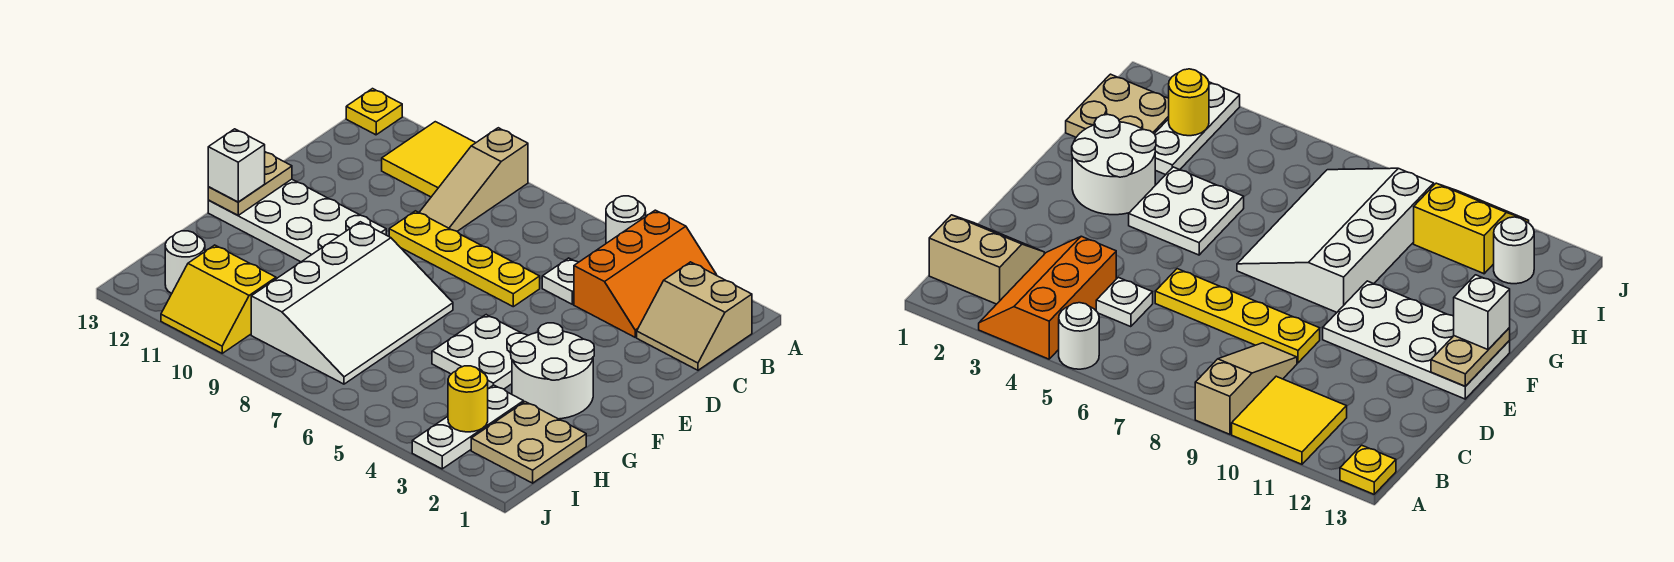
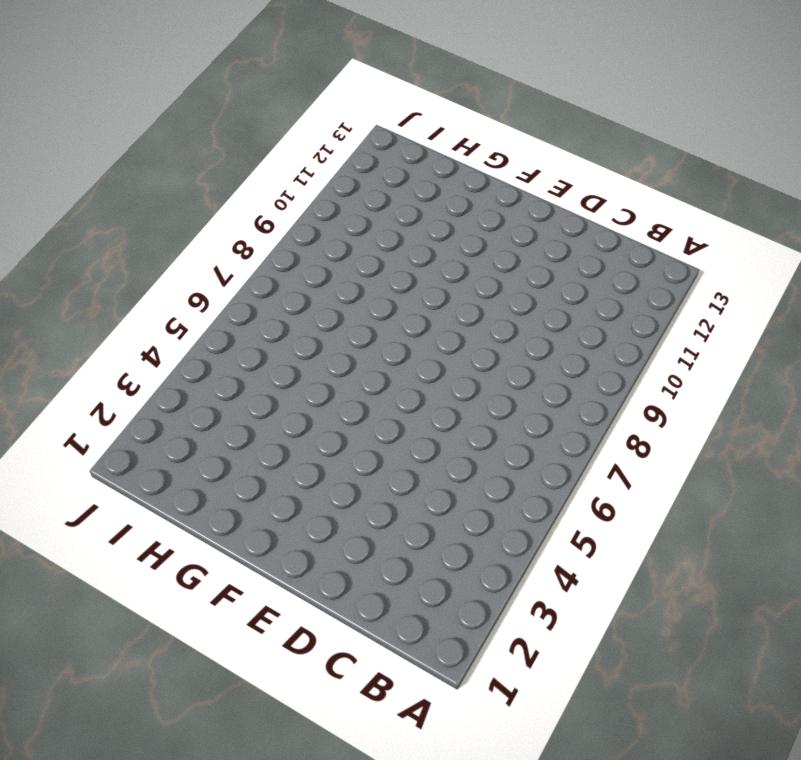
none -> orange 2x3 slope [574,210,716,337]
none -> white 1x1 round brick [606,196,646,243]
none -> tan 1x3 slope [419,128,528,231]

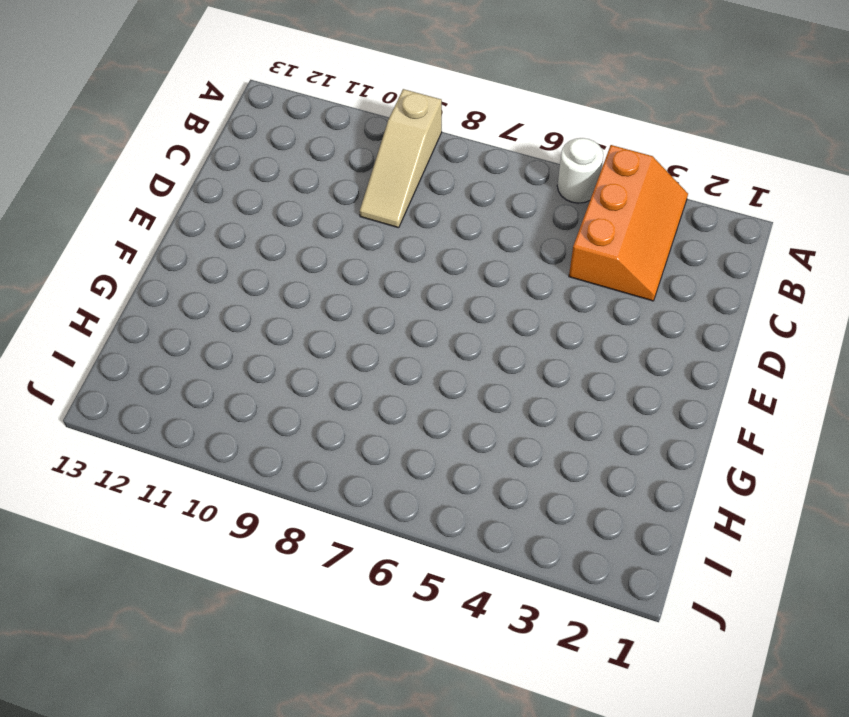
none -> yellow 2x2 tile [382,122,475,197]
none -> yellow 1x1 plate [346,89,402,135]
none -> tan 2x2 slope [637,262,752,370]

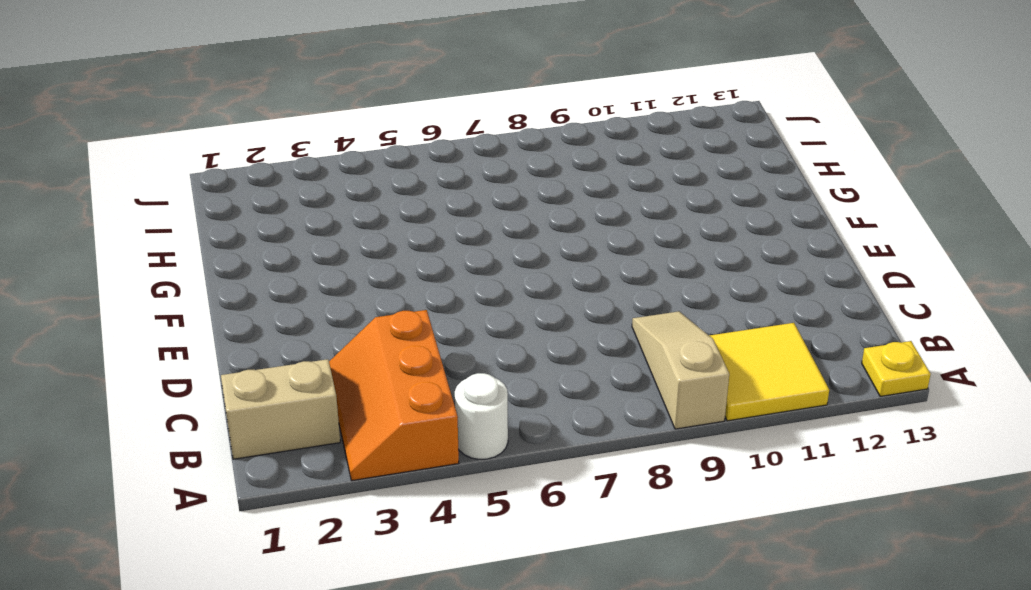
none -> white 1x1 plate [542,258,578,304]
none -> yellow 1x4 plate [389,211,540,307]
none -> white 2x4 plate [208,179,386,262]

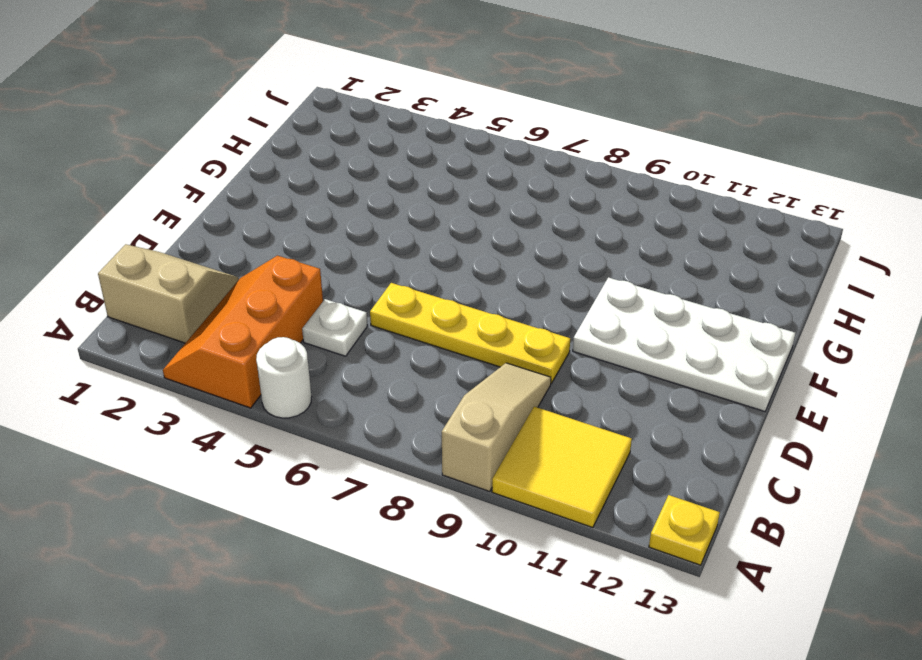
none -> white 2x2 round brick [511,323,594,419]
none -> white 2x2 plate [432,315,528,389]
none -> white 3x4 slope [251,222,453,384]

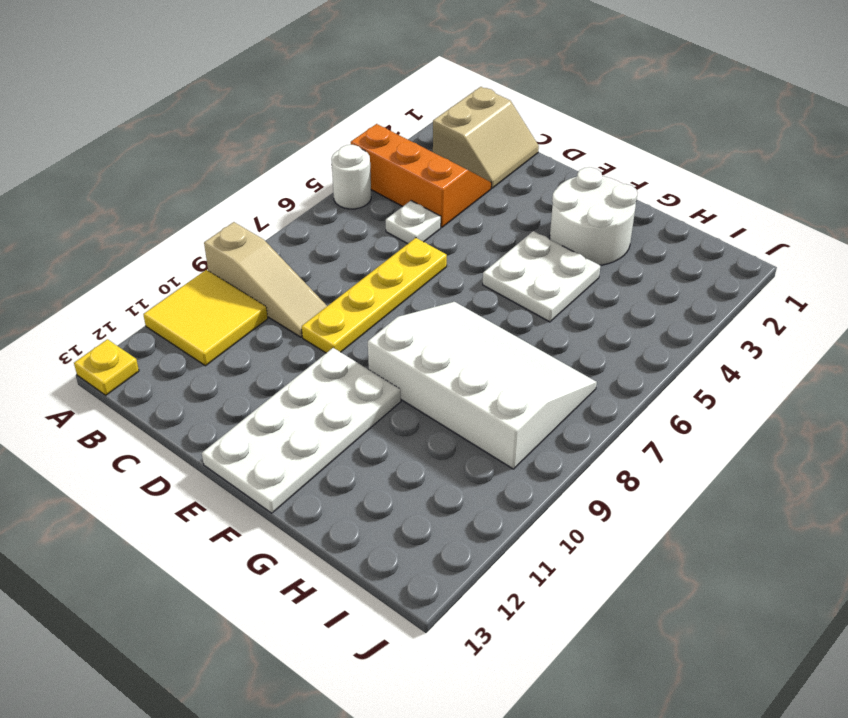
none -> tan 2x2 plate [471,402,586,483]
none -> white 1x3 plate [412,385,524,469]
none -> yellow 2x2 slope [161,245,276,353]

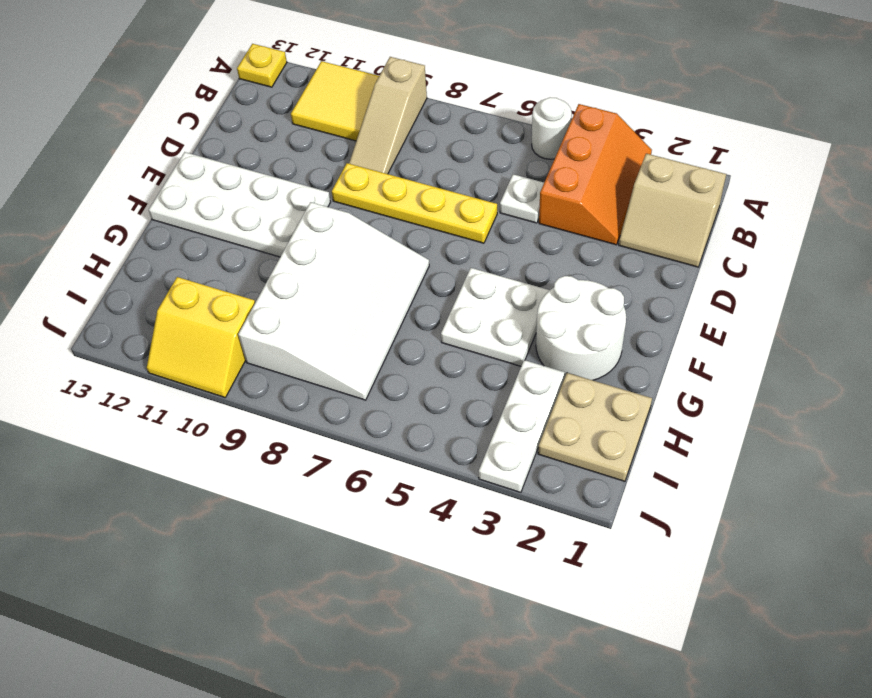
none -> white 1x1 round brick [165,231,205,294]
none -> tan 1x2 plate [208,152,292,215]
none -> yellow 1x1 round brick [448,366,488,432]

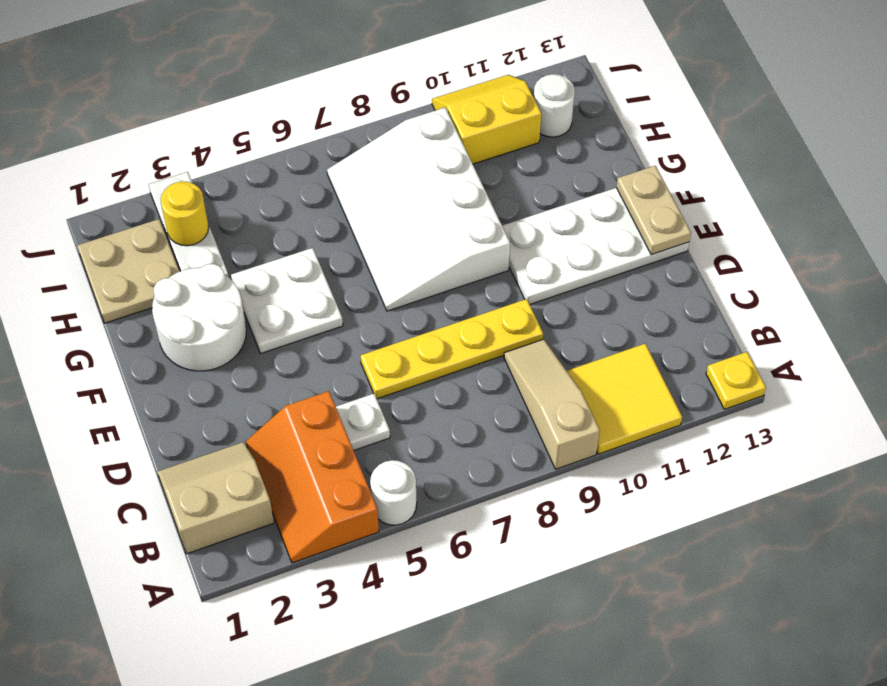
none -> white 1x1 brick [208,129,265,202]

